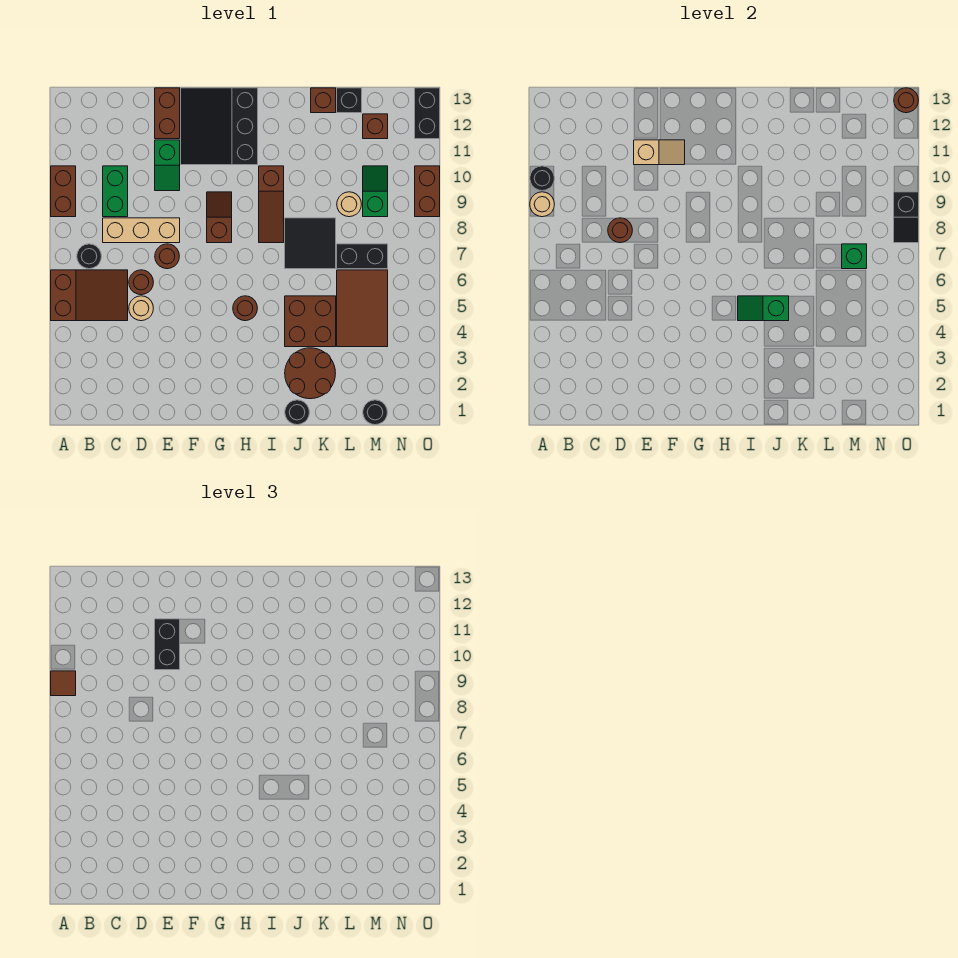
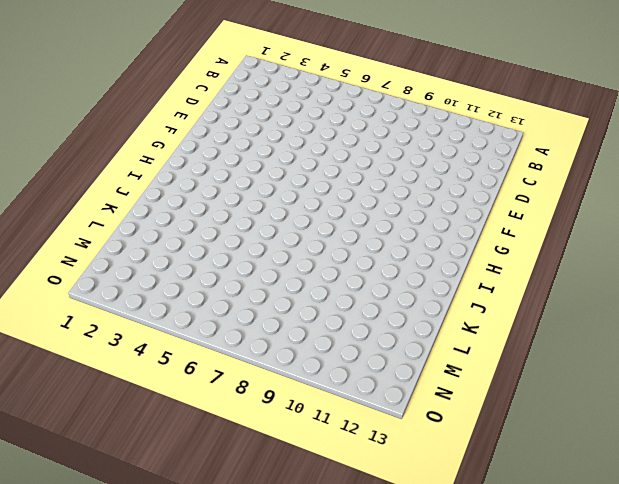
none -> brown 2x3 slope [51,270,128,321]
none -> brown 1x2 brick [51,166,76,217]
none -> black 1x1 round brick [77,244,101,269]
none -> tan 1x3 brick [103,218,180,243]

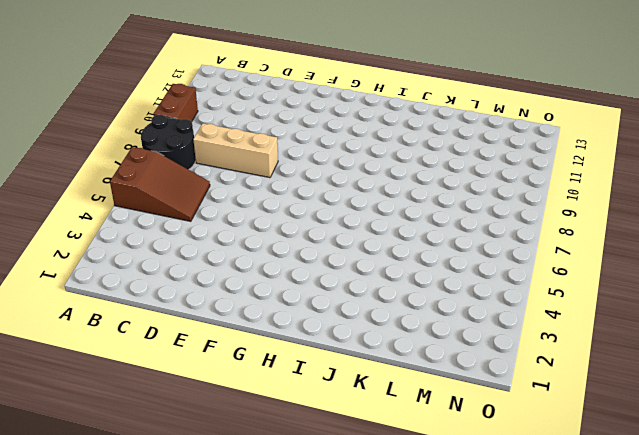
black 2x2 round brick [141,115,196,170] -> black 1x1 round brick [77,244,101,269]
none -> green 1x2 brick [103,166,128,217]
none -> tan 1x1 round brick [129,296,153,321]
none -> brown 1x1 round brick [129,270,153,295]
none -> brown 1x1 round brick [155,244,179,269]

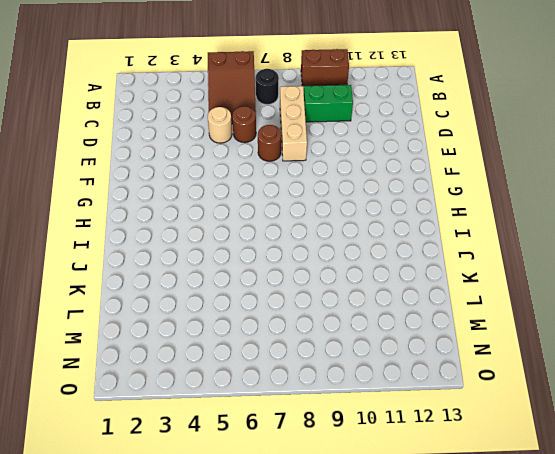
none -> green 1x2 slope [155,140,180,191]
none -> brown 1x2 brick [155,88,180,139]
none -> black 3x3 slope [181,88,258,165]
none -> brown 1x2 slope [207,192,232,243]

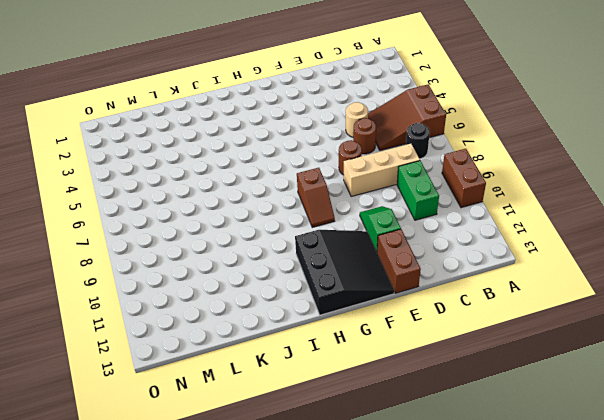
none -> brown 1x1 round brick [233,296,257,321]
none -> brown 1x3 slope [259,166,284,243]
none -> black 1x1 round brick [285,400,309,425]
none -> brown 2x2 round brick [285,348,336,399]

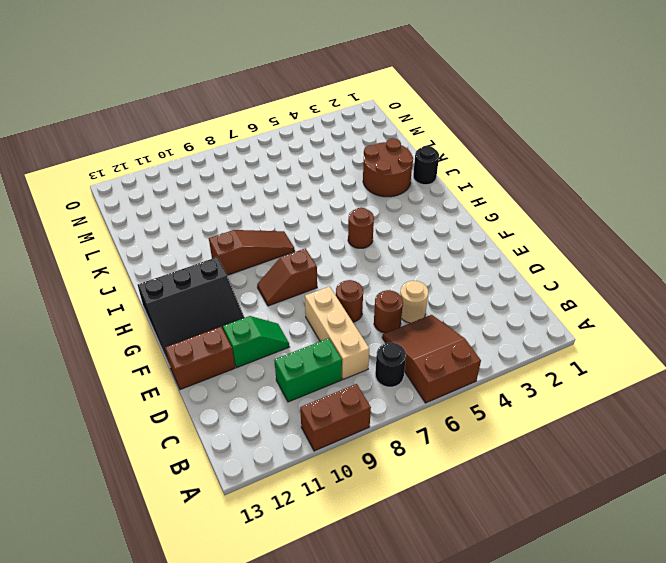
none -> brown 2x2 brick [285,296,336,347]
none -> black 2x2 tile [285,218,336,269]
none -> brown 1x1 brick [311,88,336,113]
none -> brown 2x3 tile [337,270,388,347]

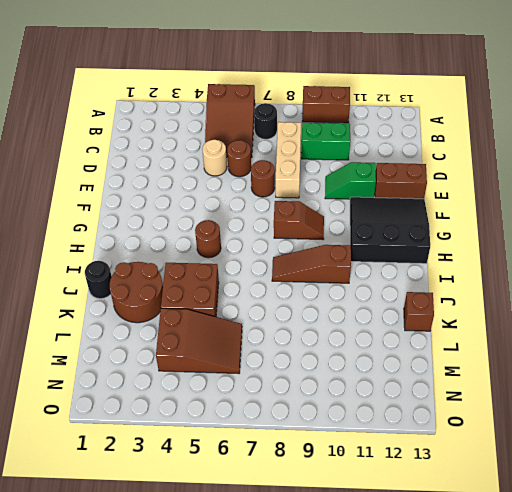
brown 2x3 slope [156,308,242,374] -> brown 2x3 tile [337,270,388,347]
none -> black 2x2 tile [285,218,336,269]
none -> black 1x2 brick [337,244,388,269]
none -> tan 1x1 round brick [337,192,361,217]
none -> black 1x1 brick [337,88,362,113]

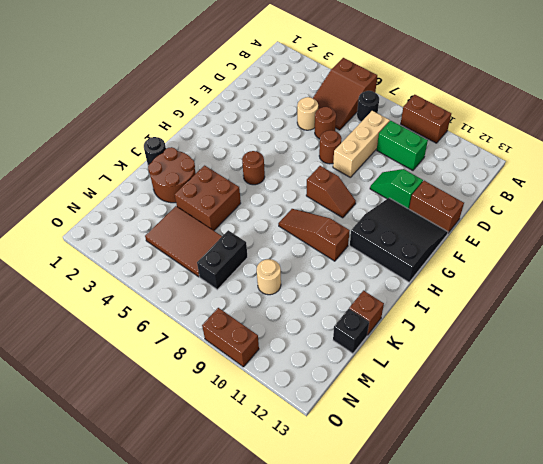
none -> black 2x2 tile [285,218,336,269]
none -> black 1x1 round brick [363,400,387,425]
none -> green 1x2 slope [363,166,388,217]
none -> brown 1x1 brick [363,114,388,139]

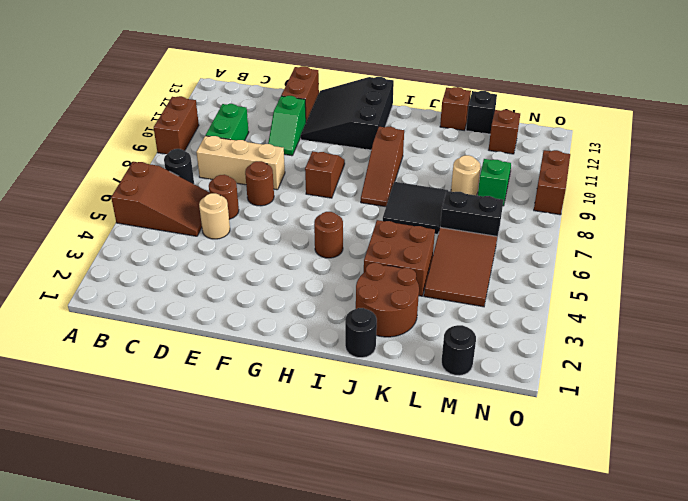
none -> black 1x2 brick [415,88,440,139]
none -> tan 1x1 round brick [530,192,554,217]
none -> black 1x1 round brick [530,166,554,191]
none -> brown 1x1 round brick [608,218,632,243]

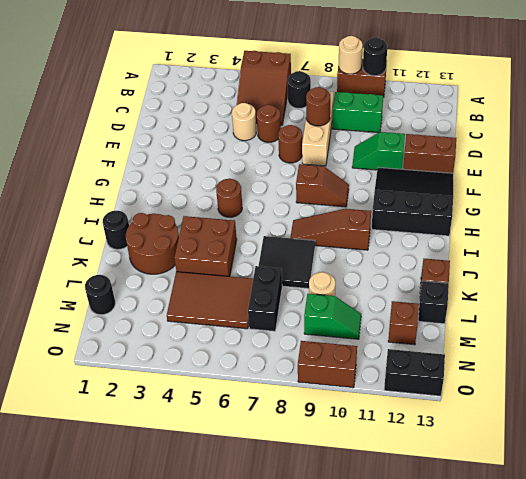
none -> tan 1x2 slope [634,140,685,165]
none -> green 1x2 slope [738,296,789,321]
none -> green 1x1 brick [842,244,867,269]
none -> black 1x2 slope [894,192,919,243]

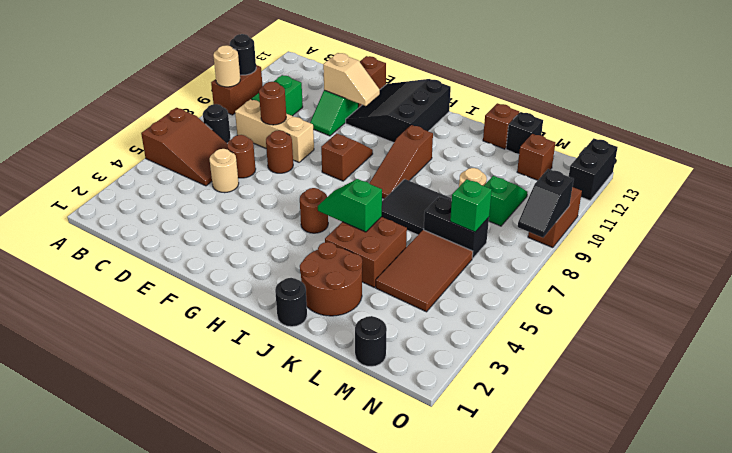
none -> brown 1x1 round brick [894,88,918,113]
none -> brown 1x1 tile [51,671,76,696]
none -> black 1x2 brick [155,619,180,670]

